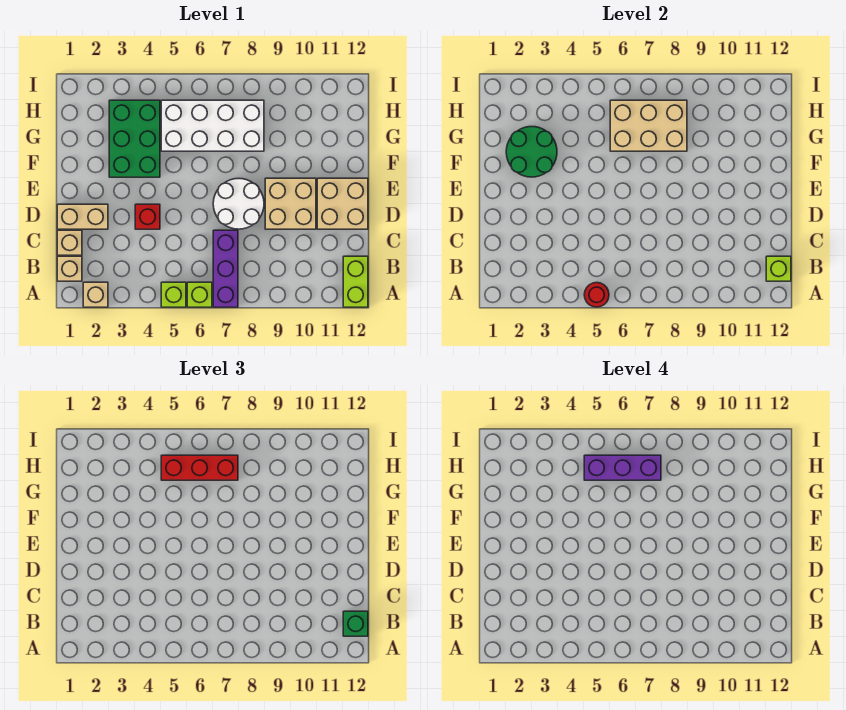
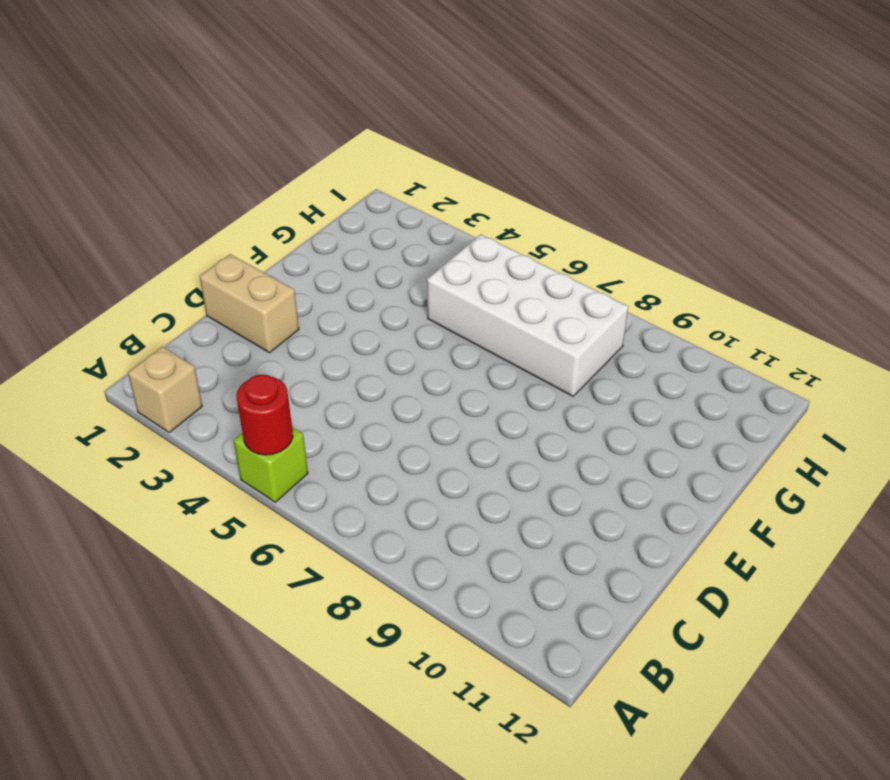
none -> lime 1x1 brick [187,282,212,307]
none -> purple 1x3 brick [213,230,238,307]
none -> lime 1x2 brick [343,256,368,307]

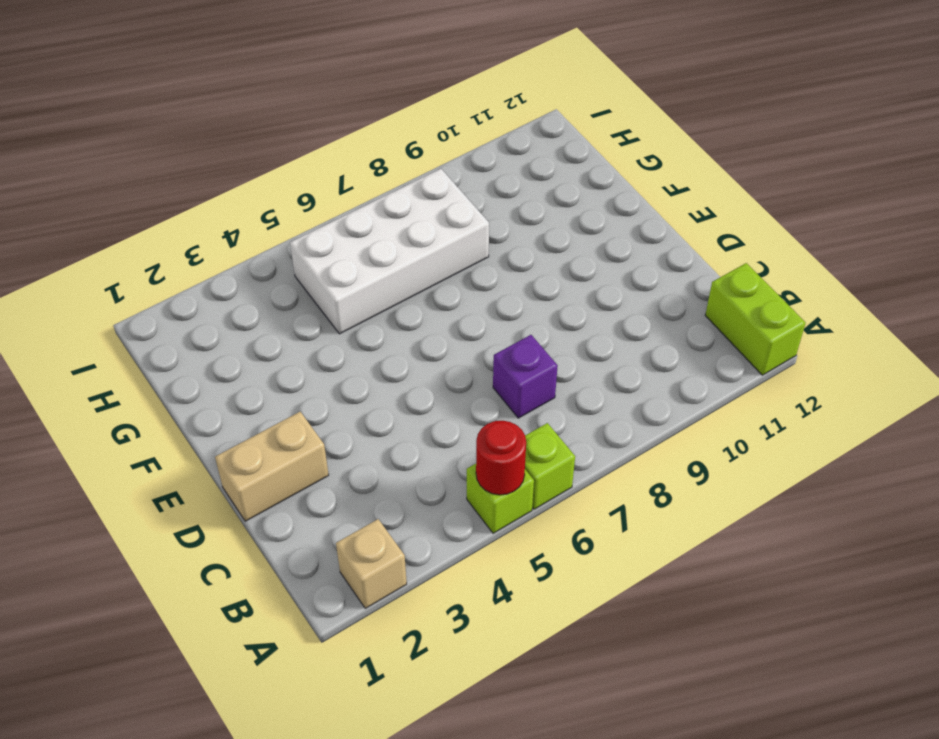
purple 1x1 brick [493,335,558,418] -> purple 1x3 brick [213,230,238,307]
none -> tan 1x1 brick [57,256,82,281]
none -> tan 1x1 brick [57,230,82,255]
none -> red 1x1 brick [135,204,160,229]

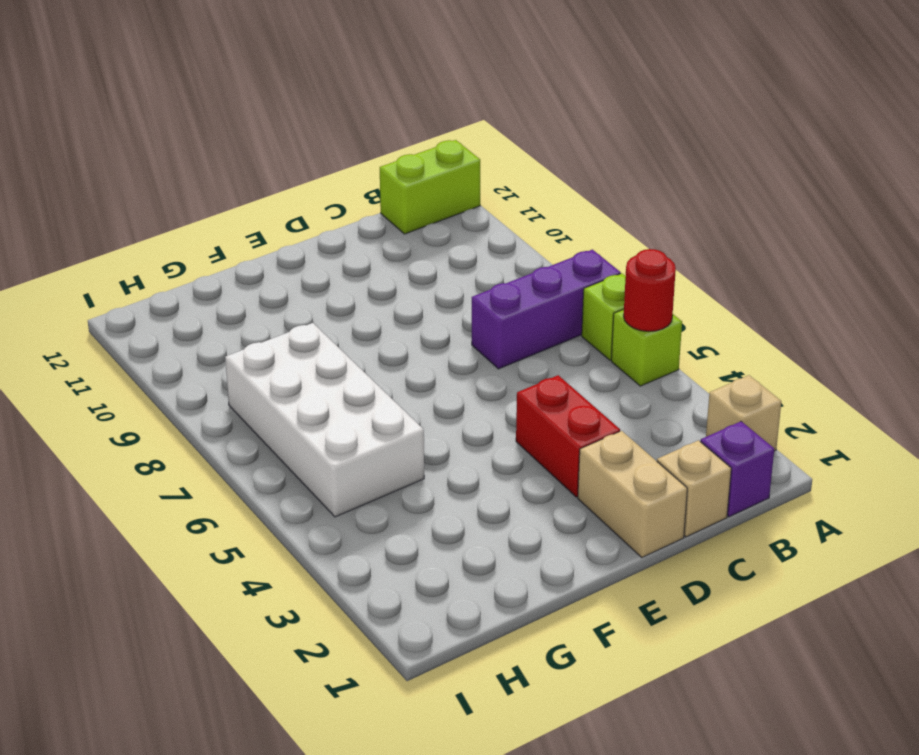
purple 1x1 brick [700,421,774,517] -> tan 1x1 brick [57,256,82,281]
red 1x2 brick [516,375,620,497] -> red 1x1 brick [135,204,160,229]
none -> white 2x2 round brick [213,178,264,229]
none -> tan 2x2 brick [265,178,316,229]
none -> tan 2x2 brick [317,178,368,229]

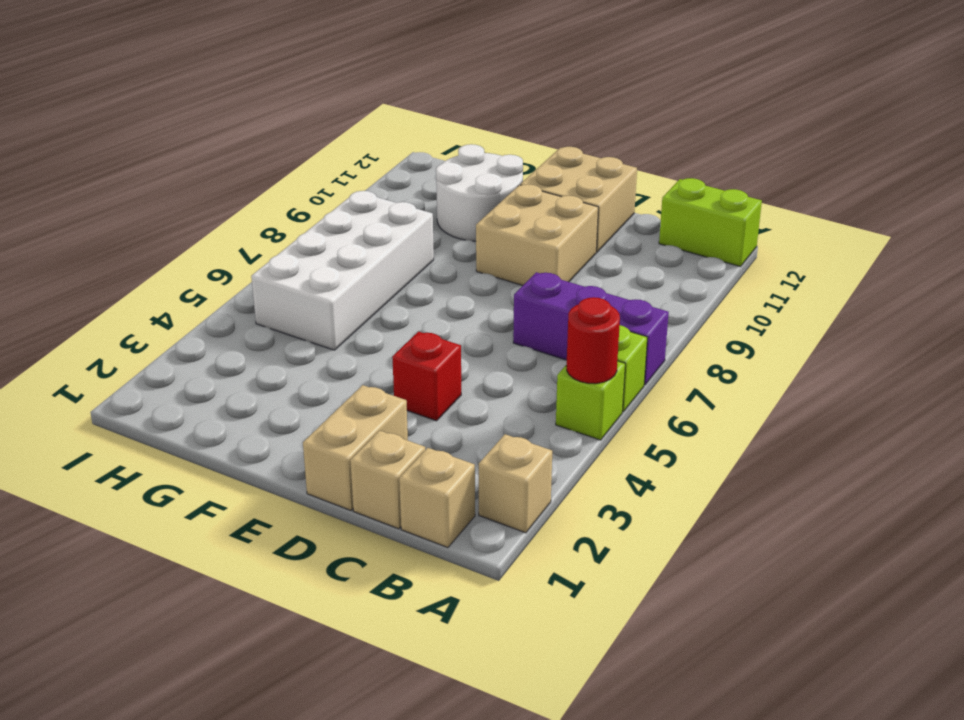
white 2x2 round brick [436,144,523,241] -> white 2x2 round brick moved to [213,178,264,229]
none -> green 2x3 brick [109,100,160,177]
none -> lime 1x1 brick [766,256,791,281]
none -> green 2x2 round brick [506,126,557,177]

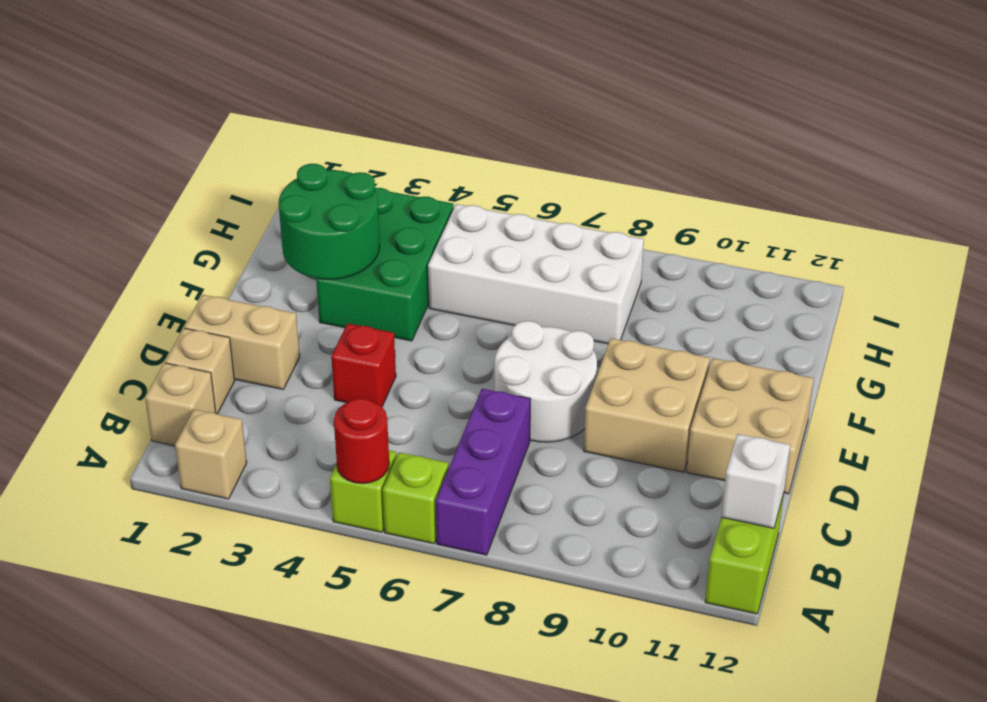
white 1x1 brick [721,434,790,528] -> lime 1x1 brick [766,256,791,281]
none -> tan 2x3 brick [610,100,687,151]
none -> green 1x1 brick [343,611,368,636]
none -> red 1x3 brick [161,455,238,480]

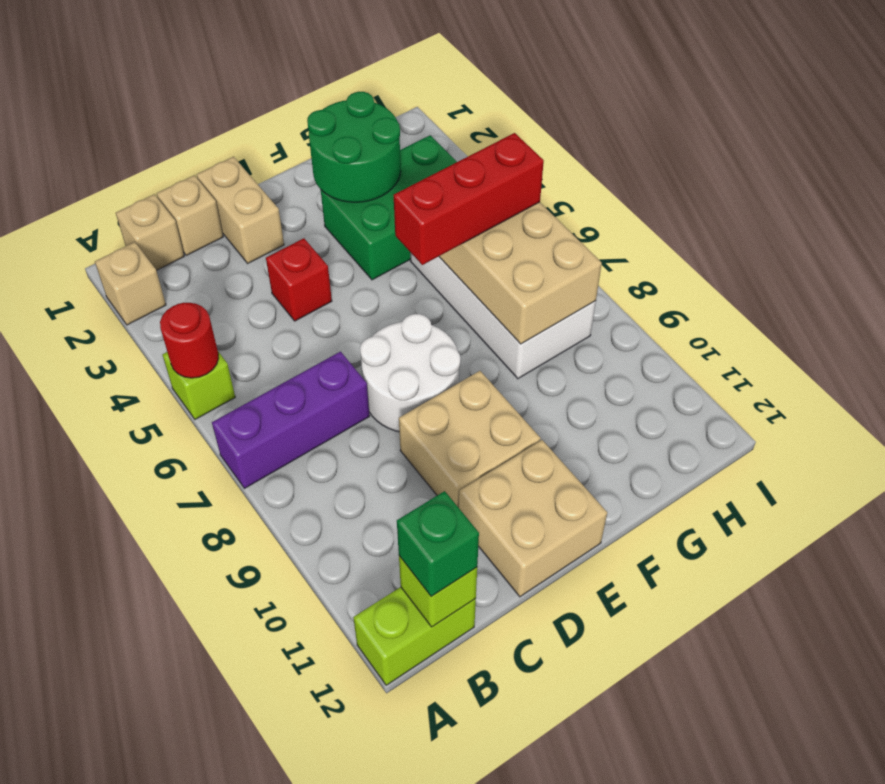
red 1x3 brick [394,133,544,265] -> red 1x3 brick turned to [161,455,238,480]
none -> lime 1x1 brick [187,282,212,307]
none -> purple 1x3 brick [584,455,661,480]

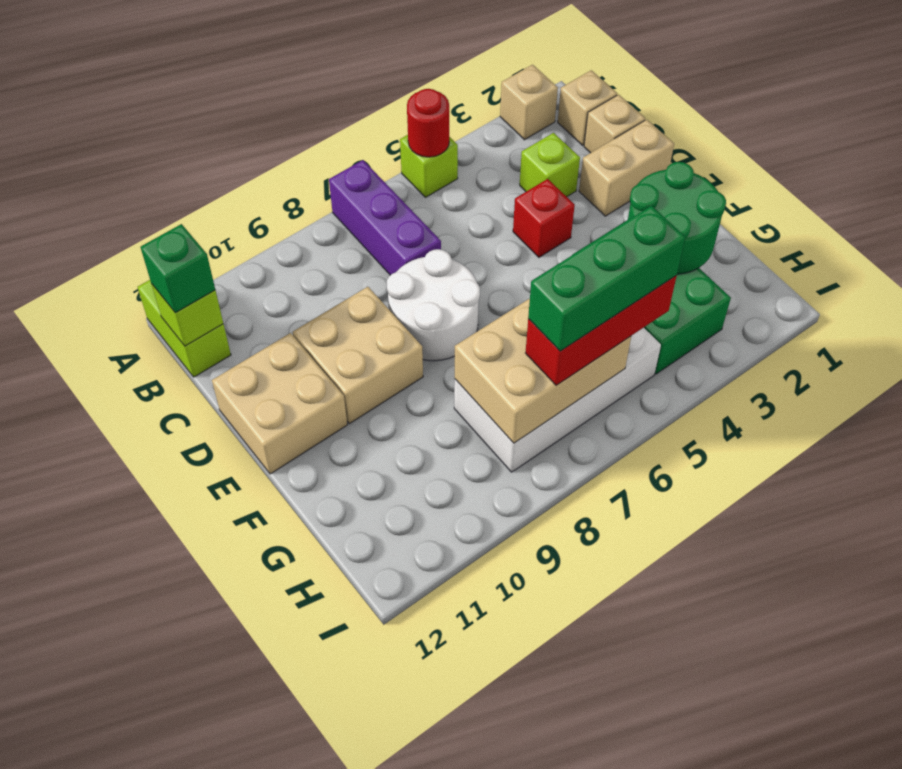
lime 1x1 brick [520,133,580,197] -> lime 1x1 brick moved to [187,282,212,307]
green 1x3 brick [528,206,685,351] -> purple 1x3 brick [584,455,661,480]

